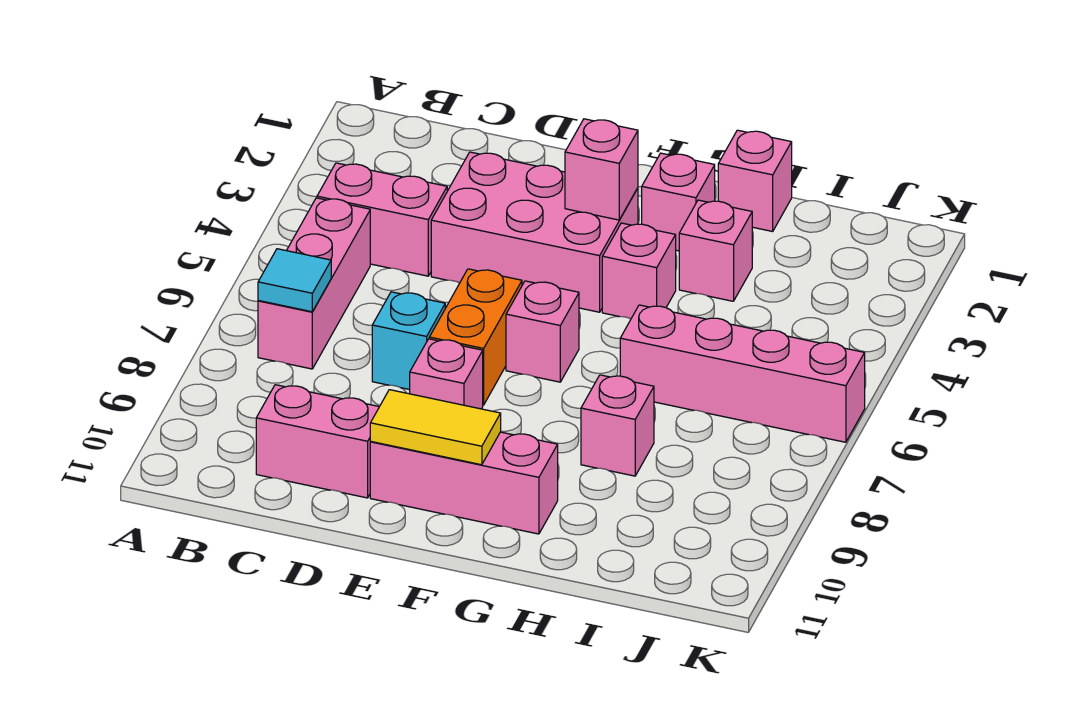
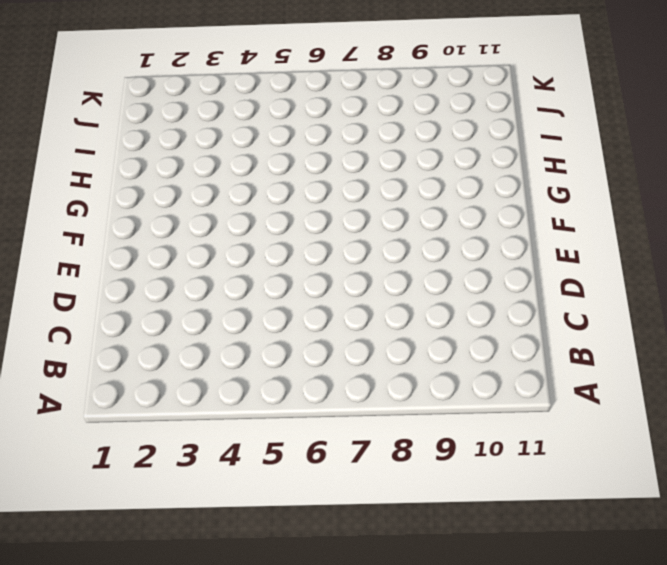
none -> pink 1x2 brick [317,163,447,276]
none -> pink 1x3 brick [258,198,370,369]
none -> pink 1x2 brick [256,385,379,498]

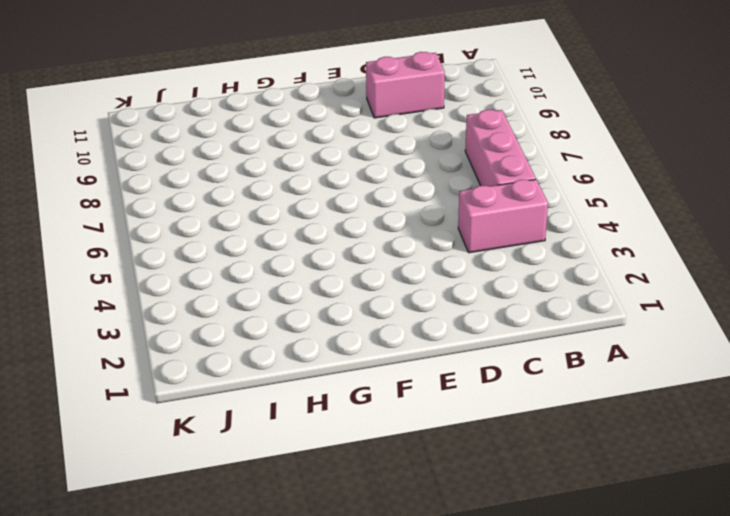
none -> pink 2x3 brick [431,152,638,312]
none -> cyan 1x1 brick [372,292,445,390]
none -> orange 1x2 brick [429,269,522,405]

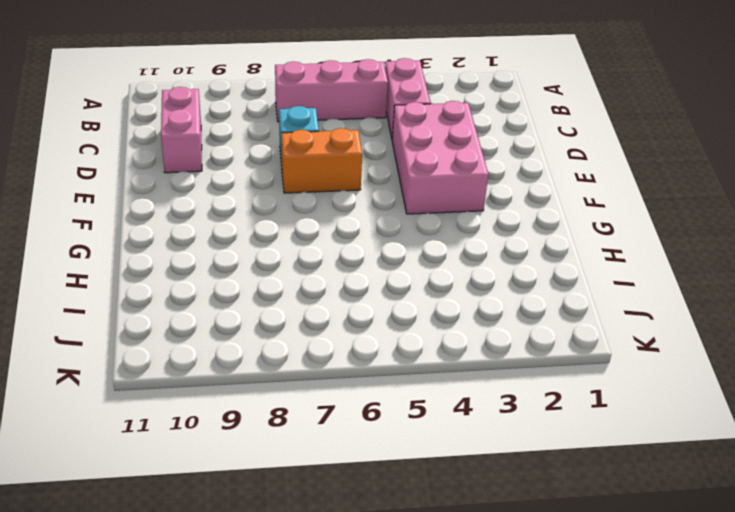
none -> pink 1x1 brick [410,339,483,409]
none -> pink 1x3 brick [370,432,558,534]
none -> pink 1x1 brick [506,281,579,382]

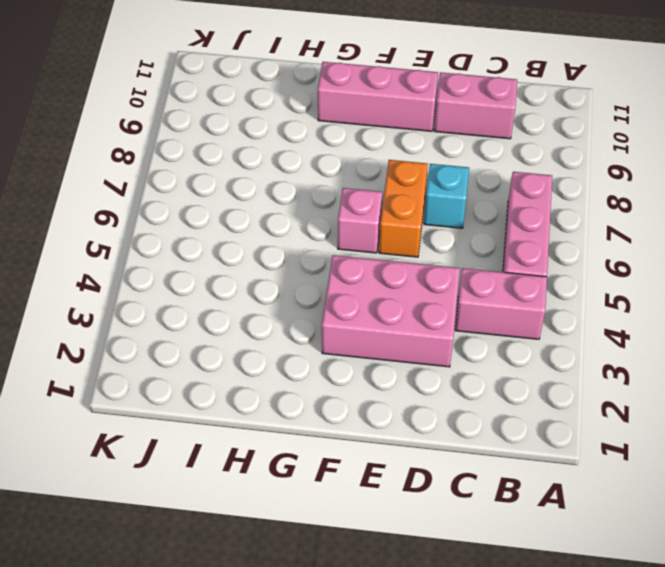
none -> pink 1x1 brick [410,339,483,409]
none -> pink 1x1 brick [642,153,715,251]
none -> pink 1x1 brick [602,223,676,319]

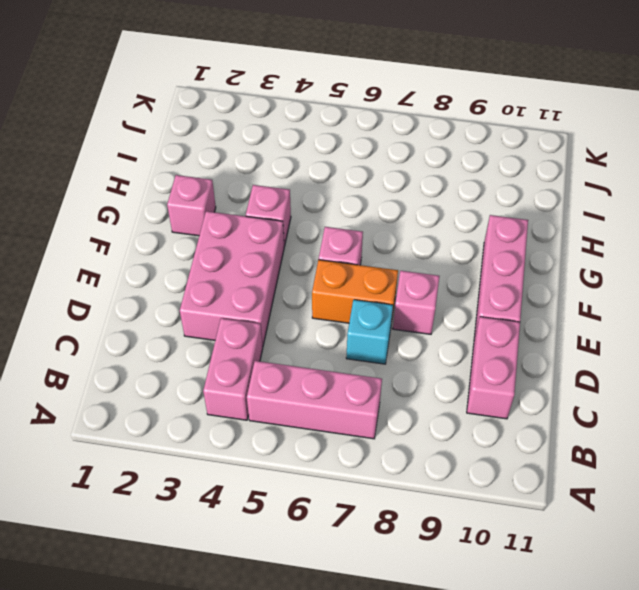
none -> pink 1x1 brick [718,130,792,231]
none -> pink 1x1 brick [679,200,752,301]
none -> pink 1x4 brick [620,305,865,442]

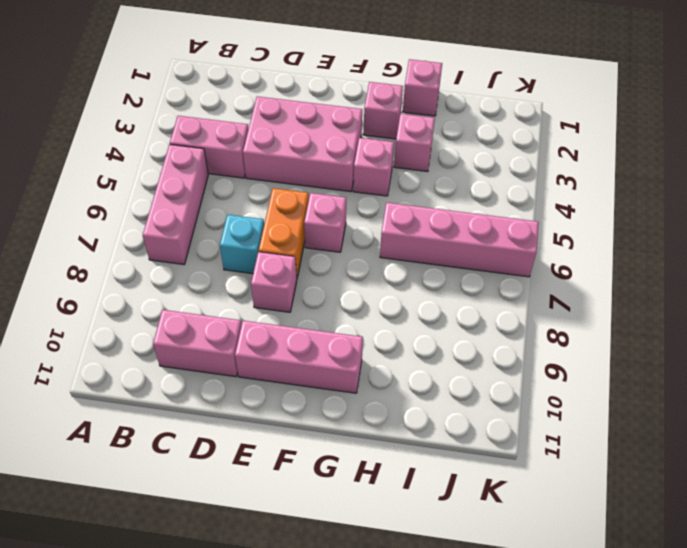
none -> pink 1x1 brick [581,375,654,476]
none -> cyan 1x1 tile [258,249,331,312]
none -> yellow 1x2 tile [370,390,501,465]

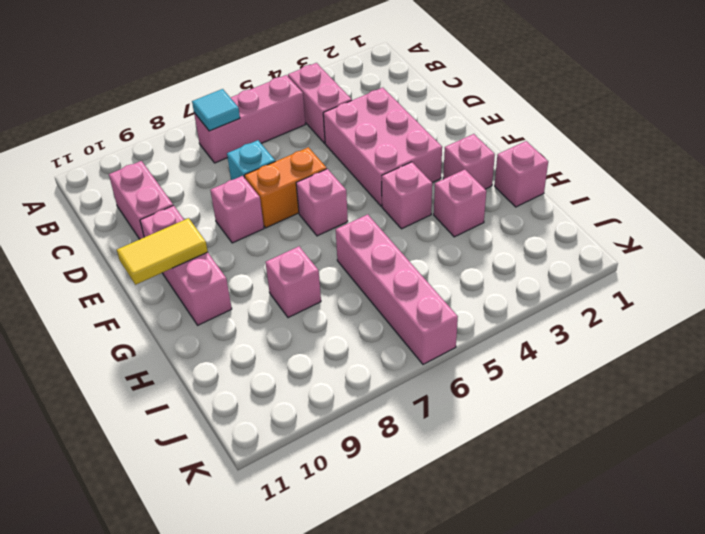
yellow 1x2 tile [117,218,208,285] -> yellow 1x2 tile turned to [370,390,501,465]
none -> pink 1x1 brick [565,119,638,220]

